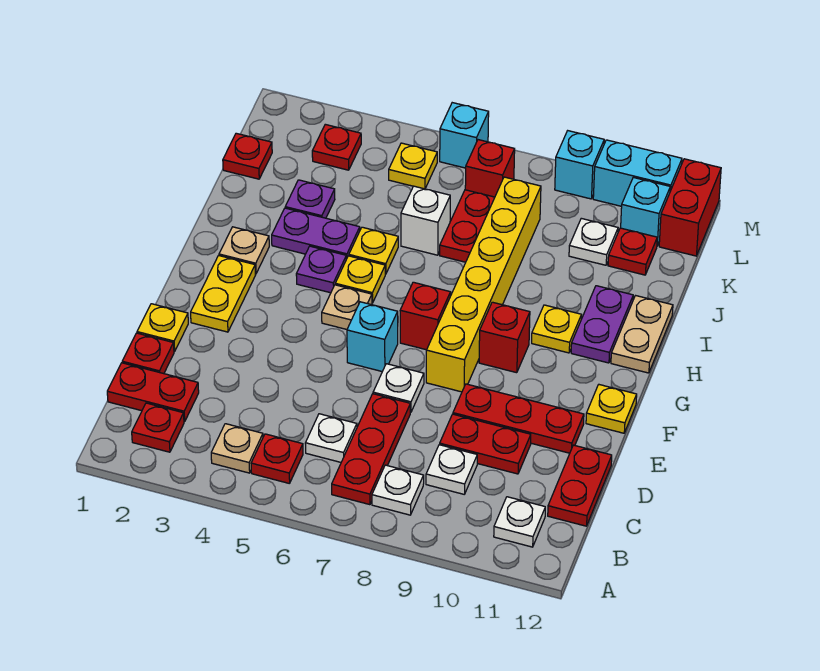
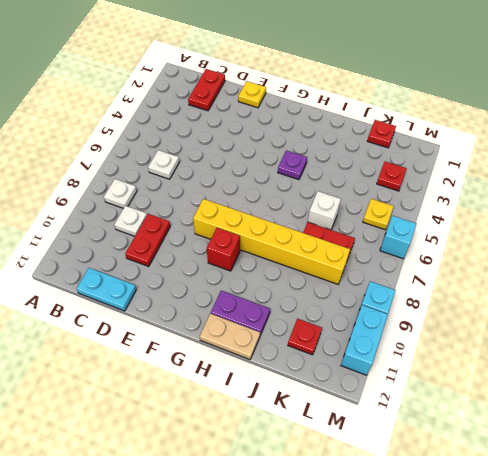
cyan 1x2 plate [76,268,136,311] -> red 1x2 plate [548,445,612,526]
none -> red 1x1 plate [132,403,184,452]
none -> tan 1x1 plate [211,424,263,473]
none -> red 1x1 plate [251,434,303,484]
none -> red 1x3 plate [332,394,410,505]

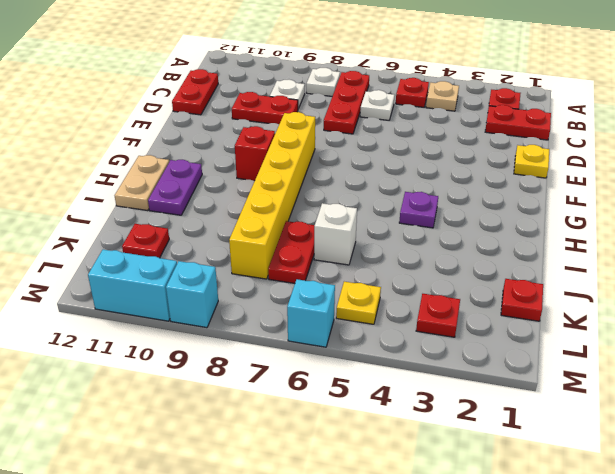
none -> white 1x1 plate [494,497,545,547]
none -> red 1x1 plate [122,333,174,374]
none -> white 1x1 plate [373,364,424,412]
none -> red 1x3 plate [453,384,584,453]

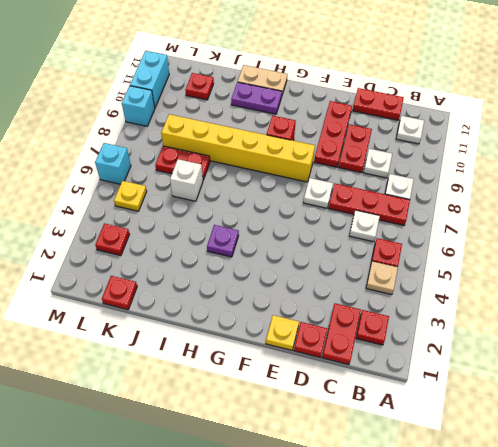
none -> yellow 1x2 plate [191,256,255,332]
none -> cyan 1x1 brick [347,302,398,372]
none -> yellow 1x1 plate [586,385,637,433]
none -> tan 1x1 plate [322,285,372,329]

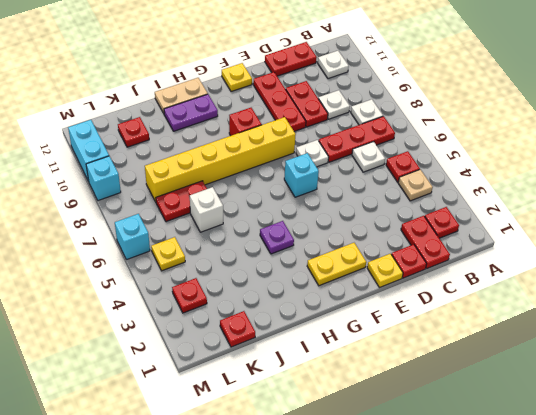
none -> tan 1x1 plate [322,285,372,329]
none -> red 1x1 brick [400,282,451,350]
none -> tan 1x1 plate [219,227,269,274]
none -> yellow 1x1 plate [335,256,385,303]

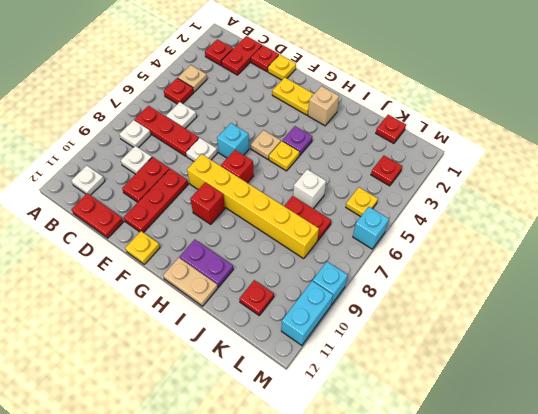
tan 1x1 brick [308,86,339,126] -> tan 1x1 plate [219,227,269,274]
none -> yellow 1x1 plate [532,305,581,353]
none -> purple 1x2 plate [272,208,360,259]
none -> yellow 1x1 plate [349,227,398,274]
none -> purple 1x1 plate [285,180,335,218]

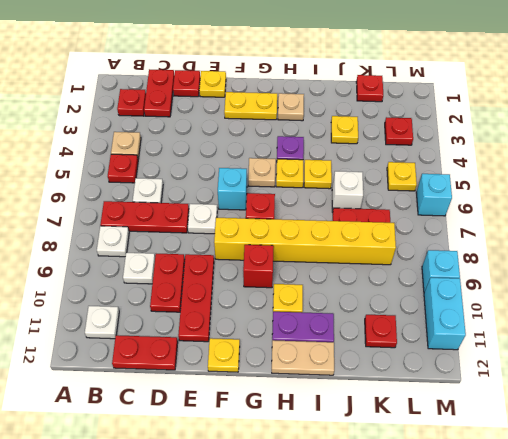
yellow 1x1 plate [331,116,358,144] -> purple 1x1 plate [285,180,335,218]
none -> purple 1x2 plate [272,208,360,259]
none -> white 1x1 plate [569,218,618,265]
none -> red 1x1 brick [465,140,515,197]
none -> cyan 1x1 brick [621,177,670,246]

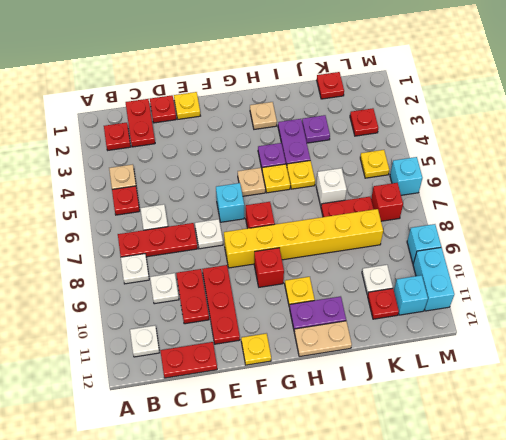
none -> yellow 1x2 plate [191,256,255,332]
none -> red 1x2 brick [659,159,721,256]

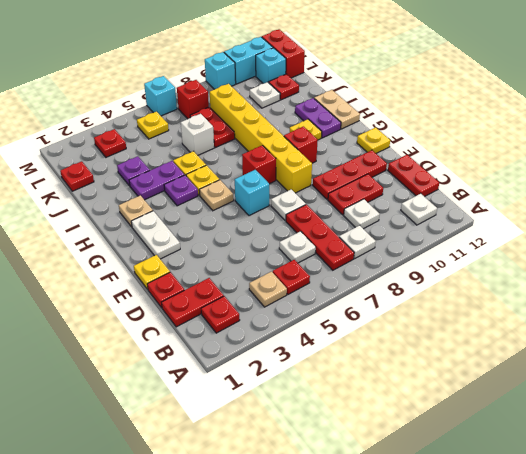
white 1x2 plate [131,211,180,259] -> yellow 1x2 plate [191,256,255,332]

